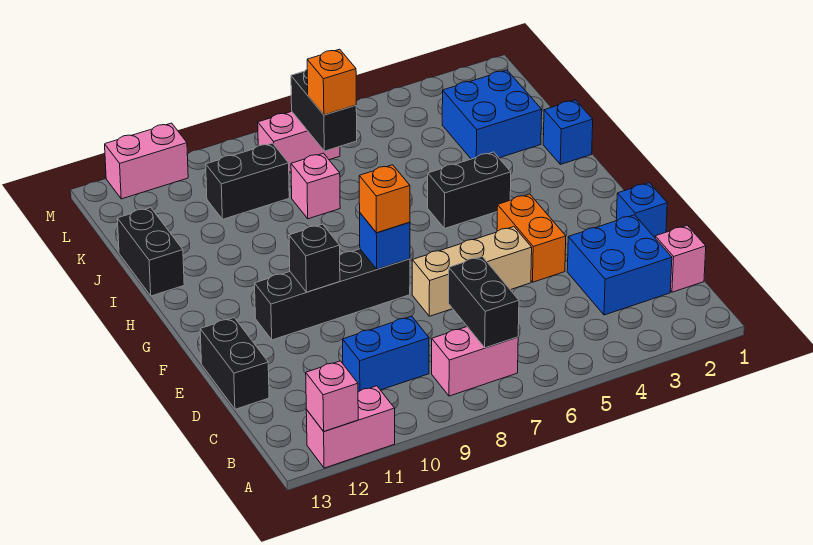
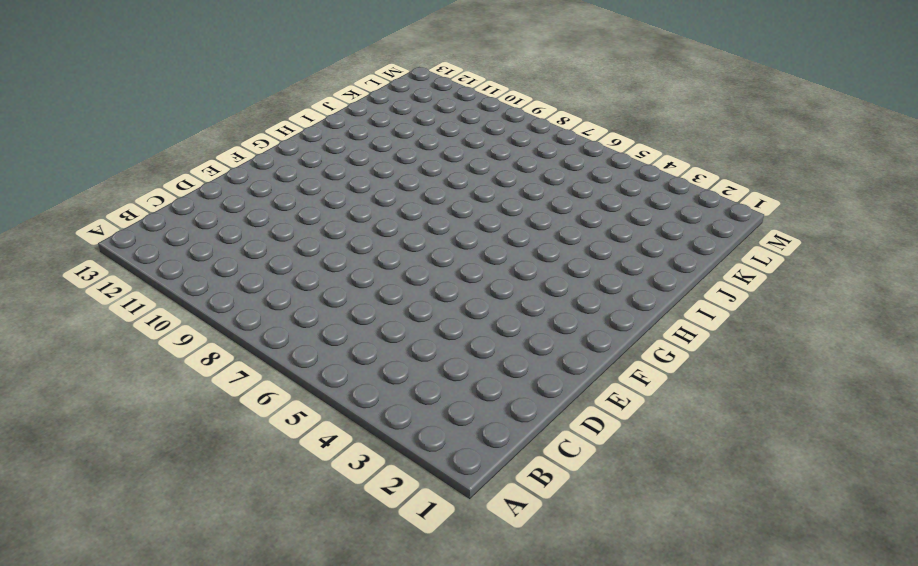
none -> pink 1x2 brick [306,386,395,468]
none -> pink 1x2 brick [432,327,518,396]
none -> pink 1x1 brick [655,225,706,292]

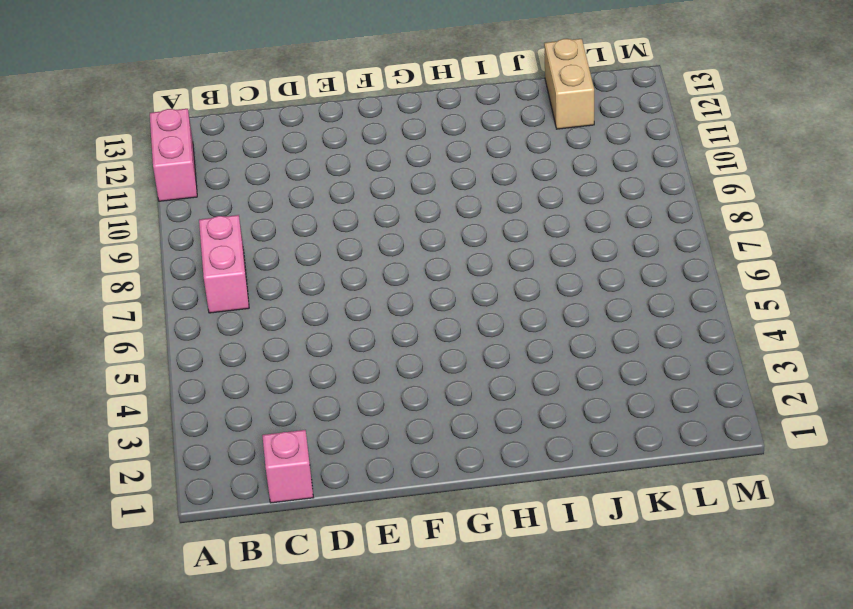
tan 1x2 brick [544,39,594,129] -> none
none -> blue 2x2 brick [567,215,672,315]
none -> blue 1x2 brick [343,316,429,392]
none -> black 1x2 brick [200,318,269,409]

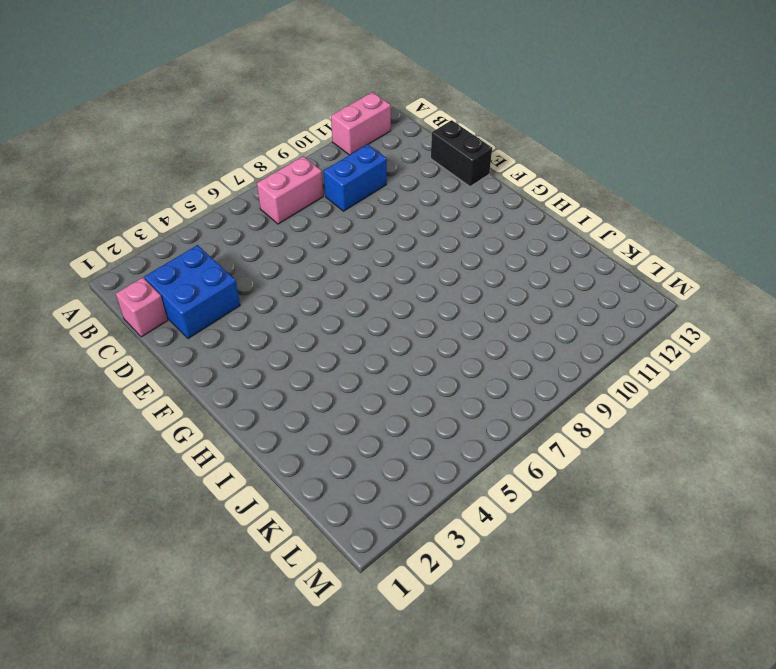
none -> blue 1x1 brick [616,183,667,237]
none -> orange 1x2 brick [497,194,566,282]
none -> tan 1x3 brick [412,227,532,316]

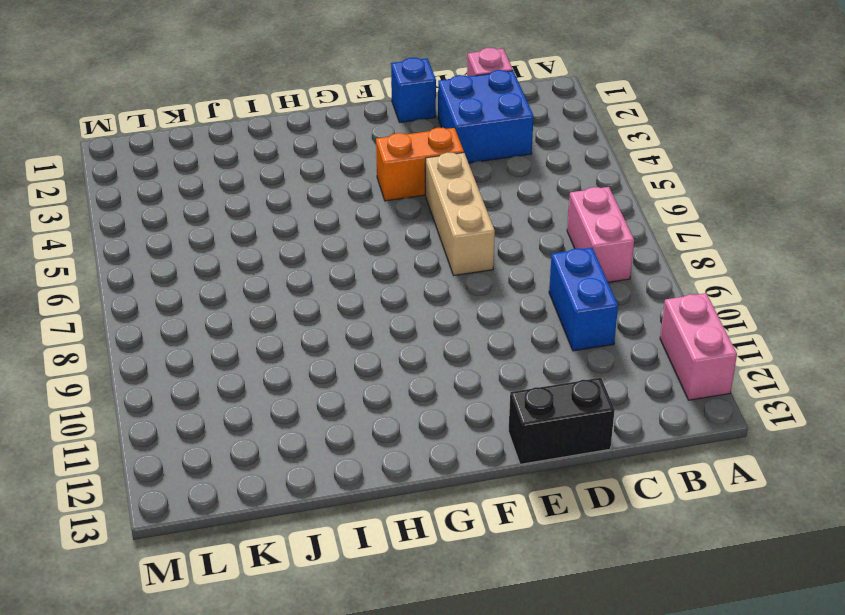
none -> black 1x4 brick [255,249,410,340]
none -> black 1x2 brick [428,152,511,229]
none -> blue 1x1 brick [543,100,593,164]

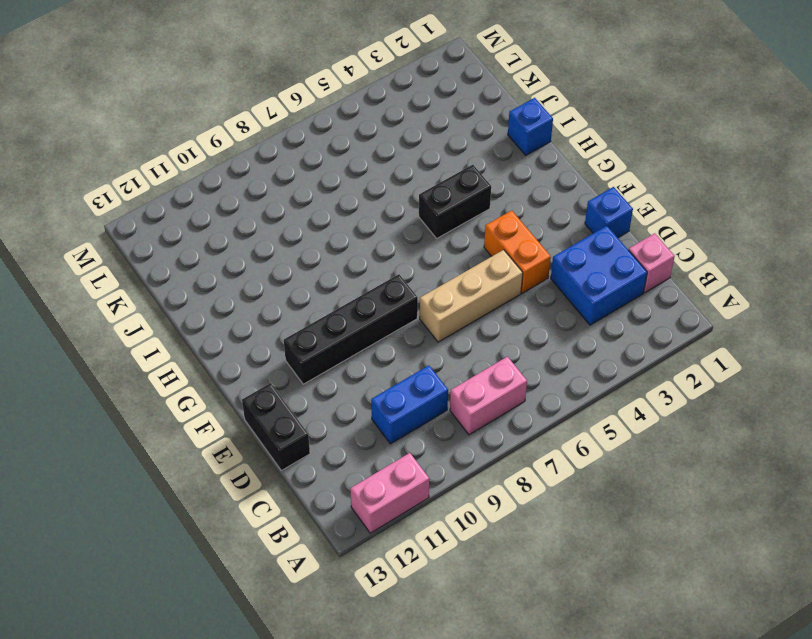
none -> black 1x2 brick [117,208,184,296]
none -> blue 2x2 brick [442,70,542,159]
none -> pink 1x1 brick [291,153,340,219]

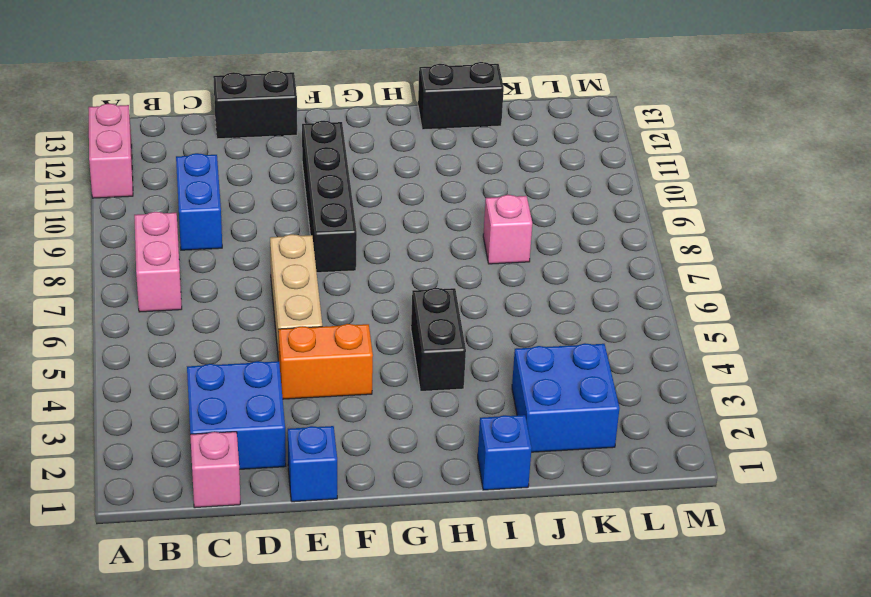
none -> black 1x2 brick [206,143,289,219]
none -> pink 1x2 brick [258,112,340,172]
none -> pink 1x2 brick [105,123,188,199]

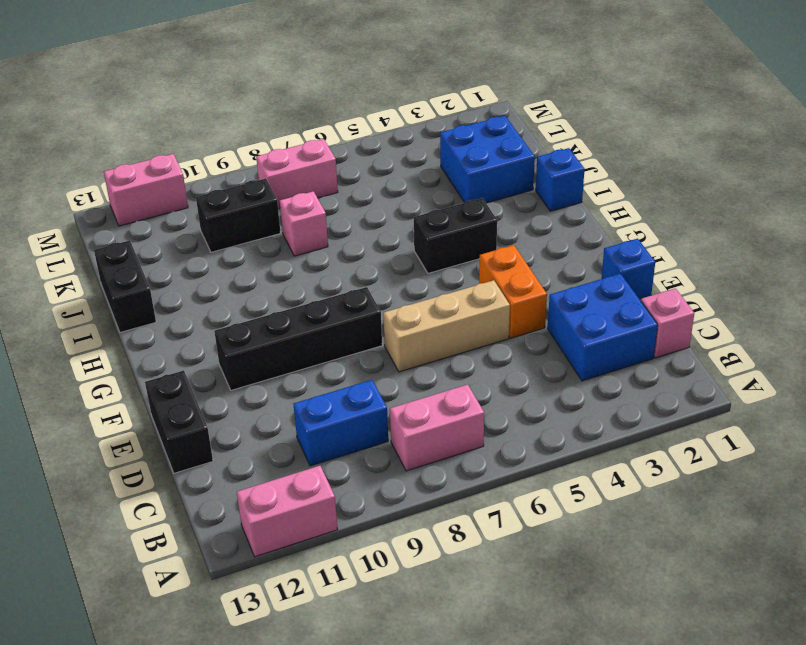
none -> pink 1x1 brick [306,361,358,431]
none -> black 1x2 brick [449,257,519,348]
none -> blue 1x1 brick [360,213,410,269]

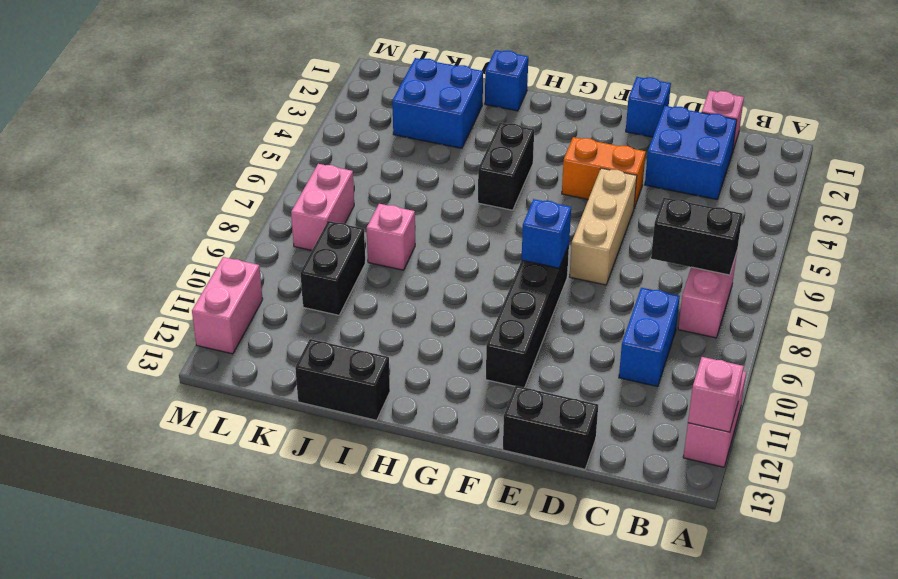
none -> black 1x1 brick [289,224,340,292]
none -> black 1x2 brick [291,69,357,151]
none -> orange 1x1 brick [359,165,410,233]

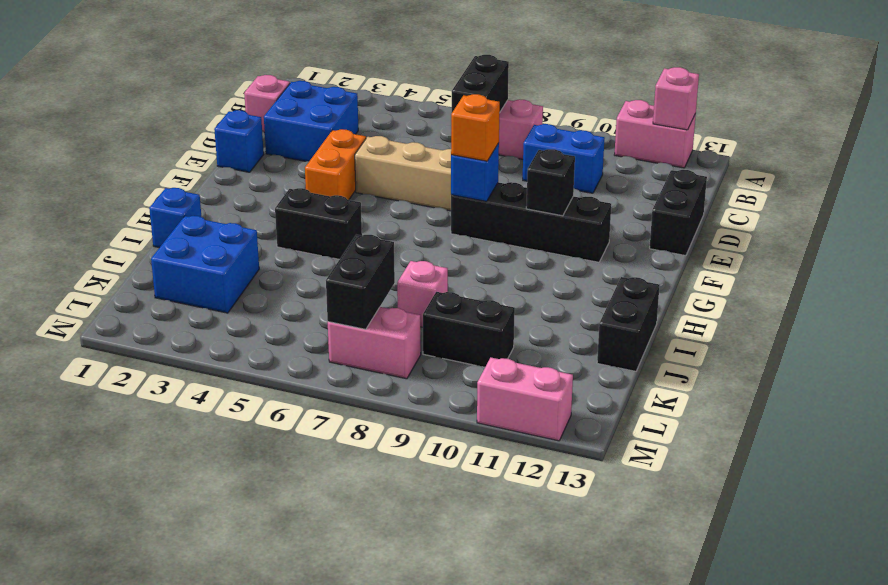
none -> orange 1x1 brick [307,49,356,115]

